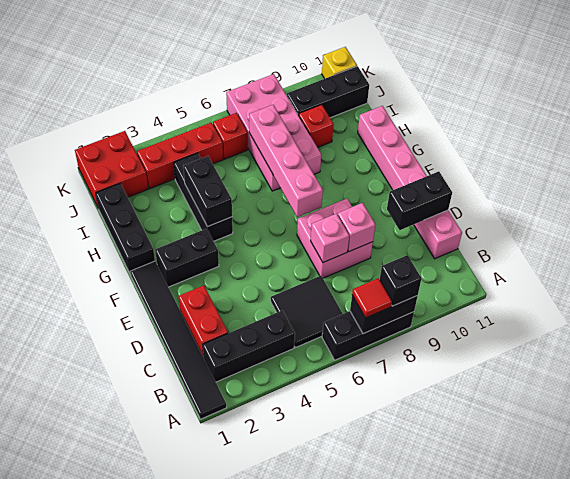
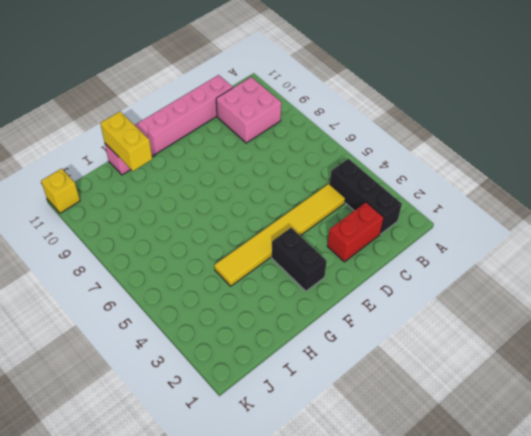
pink 2x2 brick [216,77,281,143] -> pink 2x2 brick moved to [297,199,373,278]
yellow 1x6 tile [214,184,345,286] -> black 1x3 brick [174,153,233,241]
yellow 1x2 brick [100,112,152,171] -> none
none -> black 1x6 tile [130,261,226,419]
none -> black 1x3 brick [322,311,414,360]
none -> black 2x2 tile [271,276,343,348]

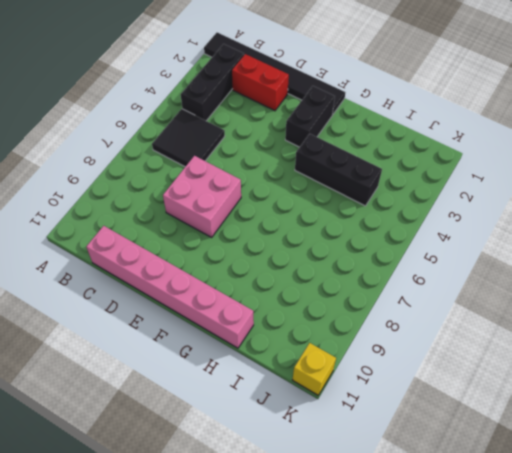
none -> black 1x3 brick [322,311,414,360]
none -> black 1x3 brick [96,183,155,275]
none -> pink 2x4 brick [226,74,321,191]

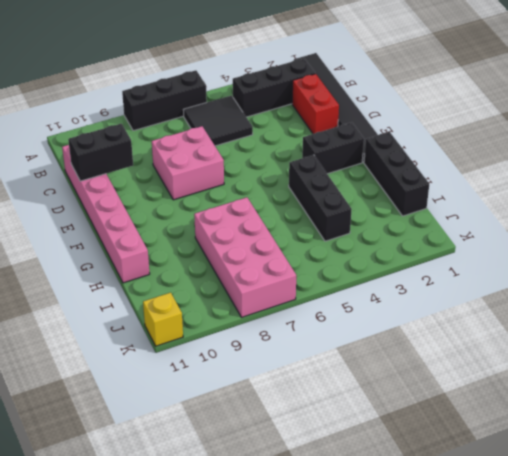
none -> red 1x1 brick [299,105,334,148]
none -> red 2x2 brick [75,131,148,209]
none -> red 1x3 brick [137,122,223,189]

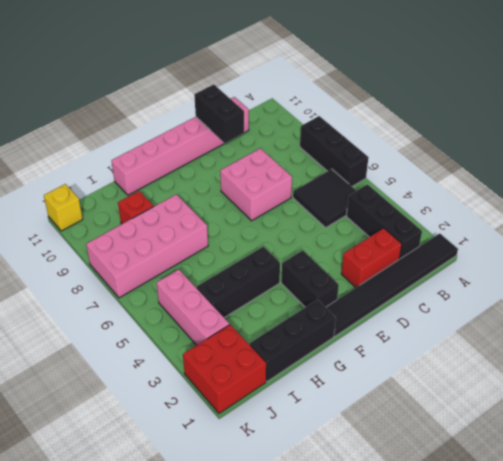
pink 1x3 brick [157,269,229,345] -> red 1x3 brick [137,122,223,189]
none -> red 1x1 brick [213,113,248,159]
none -> black 1x3 brick [287,66,369,118]
none -> black 1x2 brick [350,295,418,334]

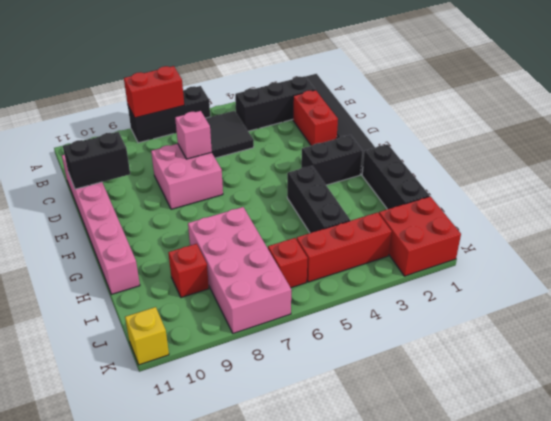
red 1x2 brick [124,66,184,118] -> black 1x2 brick [350,295,418,334]
none -> black 1x3 brick [287,66,369,118]
none -> pink 1x1 brick [338,203,375,251]
none -> pink 1x4 brick [249,105,323,217]

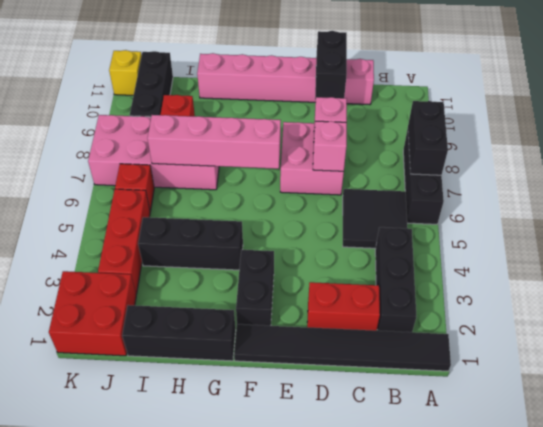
none -> black 1x2 brick [183,156,232,227]
none -> red 1x1 tile [352,278,392,318]
none -> black 1x1 brick [380,255,421,306]

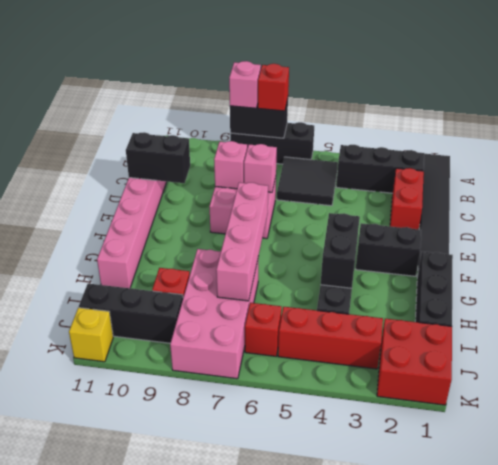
red 1x1 brick [258,64,289,111] -> red 1x1 tile [352,278,392,318]
pink 1x1 brick [229,61,261,108] -> black 1x1 brick [380,255,421,306]

